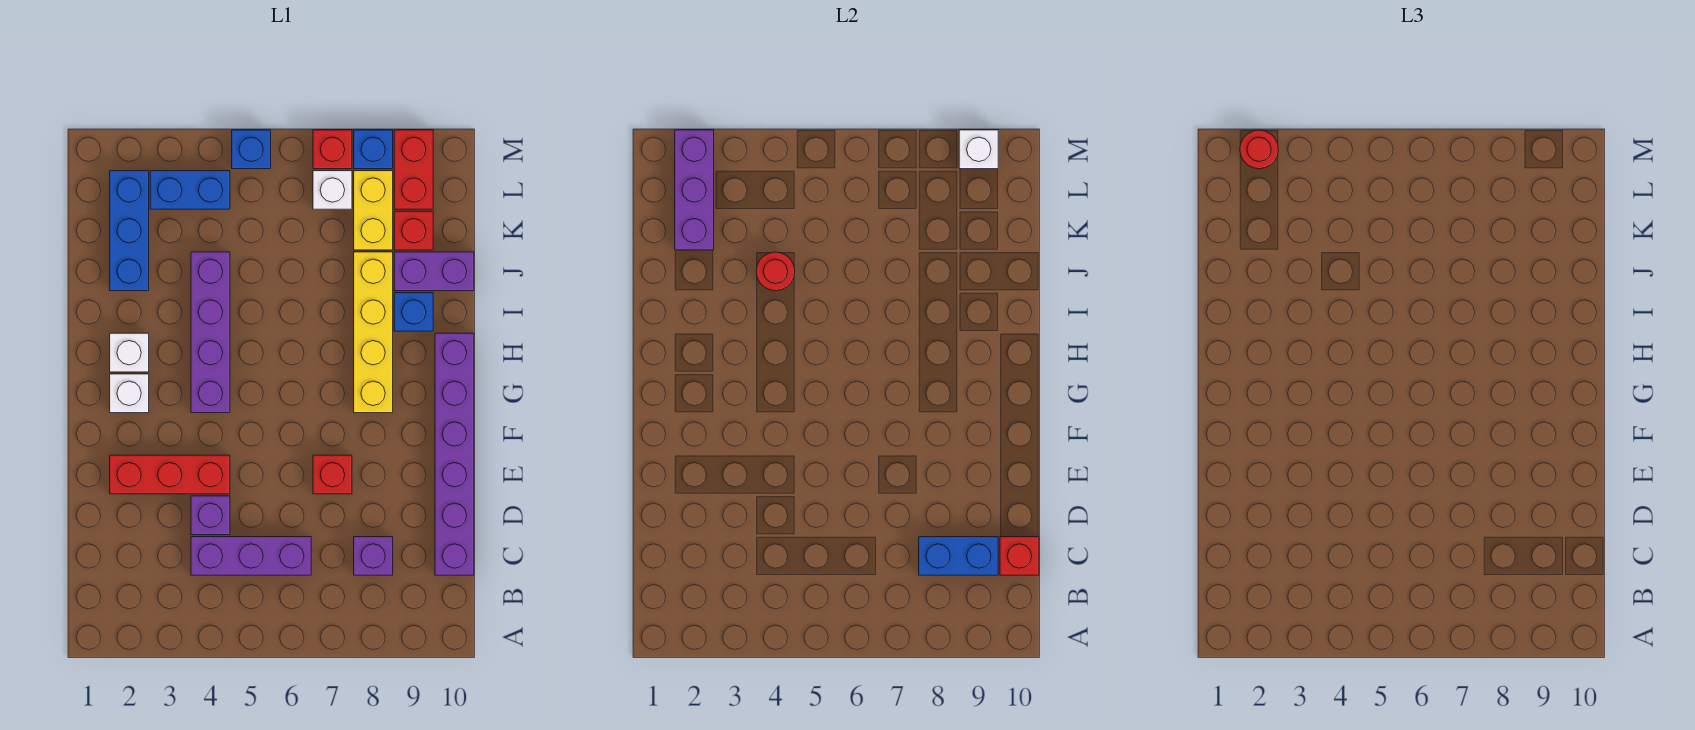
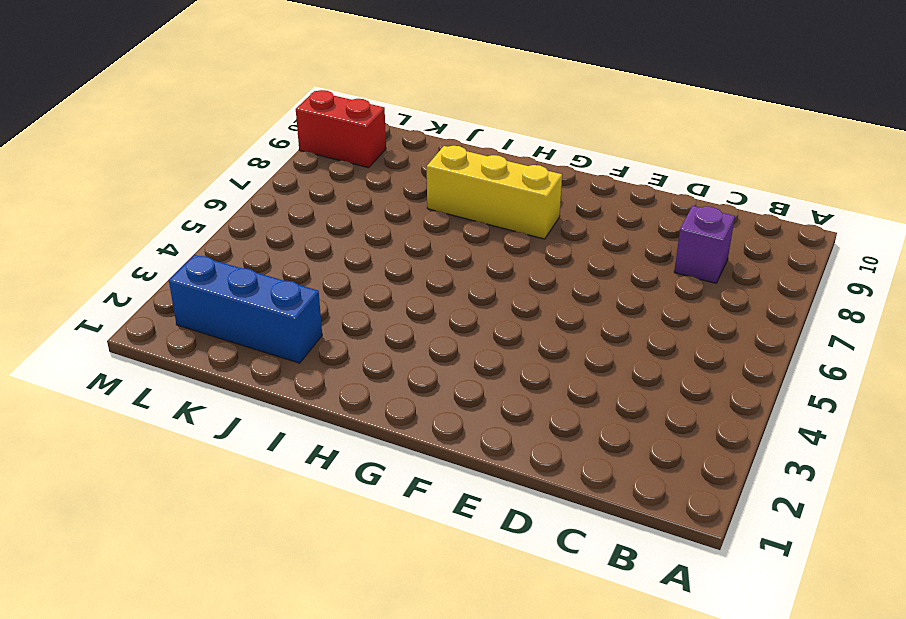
yellow 1x3 brick [427,146,562,239] -> yellow 1x4 brick [354,252,393,413]
none -> purple 1x3 brick [191,537,311,575]
none -> purple 1x6 brick [435,333,474,575]
none -> purple 1x1 brick [191,496,230,535]

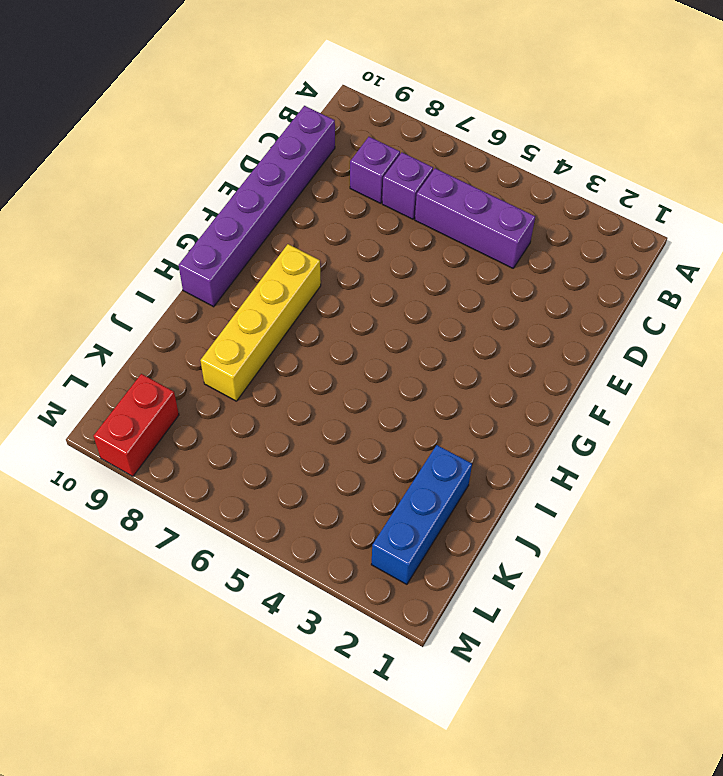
purple 1x1 brick [382,152,433,219] -> purple 1x1 brick moved to [191,496,230,535]
none -> red 1x3 brick [110,455,230,494]
none -> red 1x1 brick [313,455,352,494]
none -> white 1x1 brick [110,374,149,413]

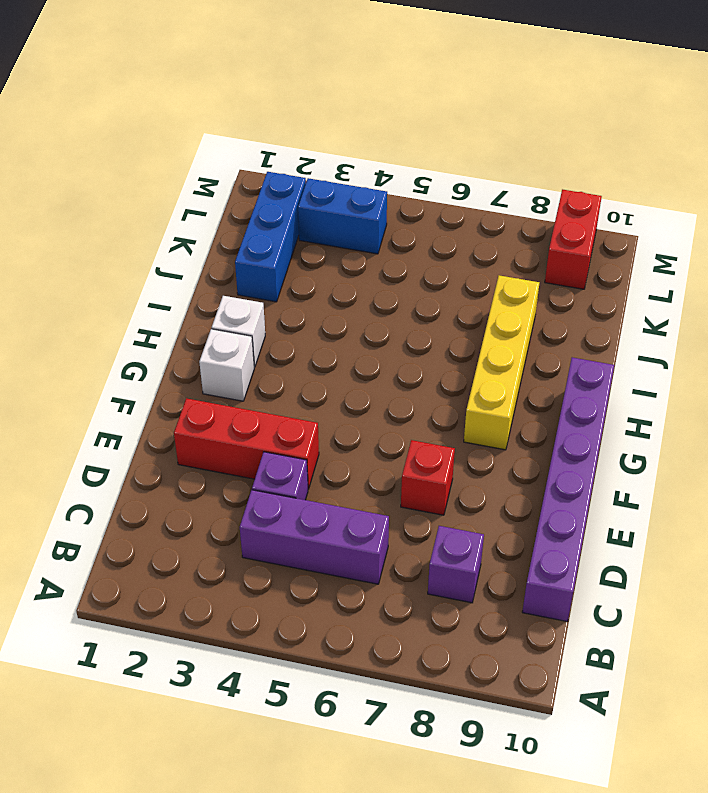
none -> purple 1x4 brick [191,252,230,413]
none -> blue 1x1 brick [394,293,433,331]
none -> purple 1x2 brick [394,252,474,291]

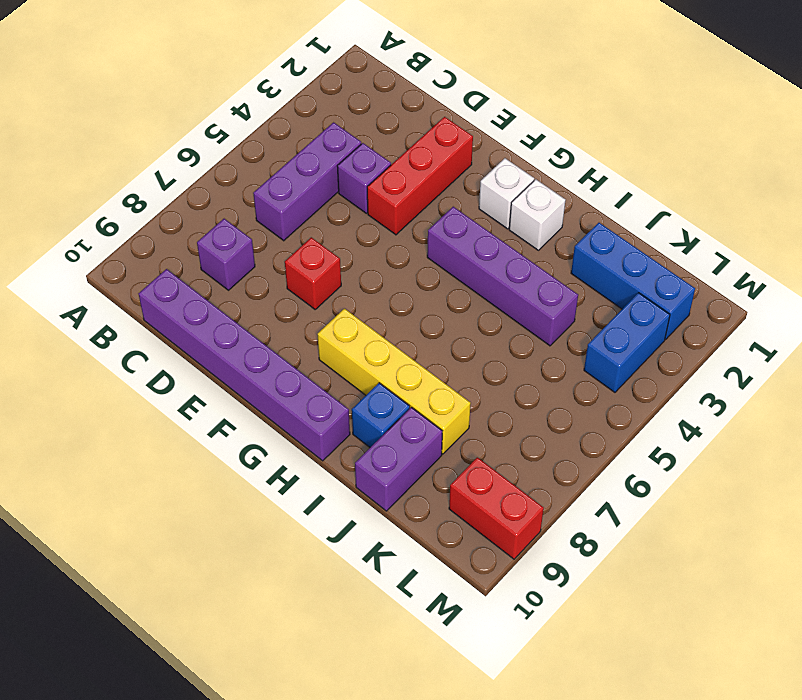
none -> yellow 1x2 brick [354,171,393,250]
none -> red 1x1 brick [394,211,433,250]
none -> white 1x1 brick [313,171,352,209]

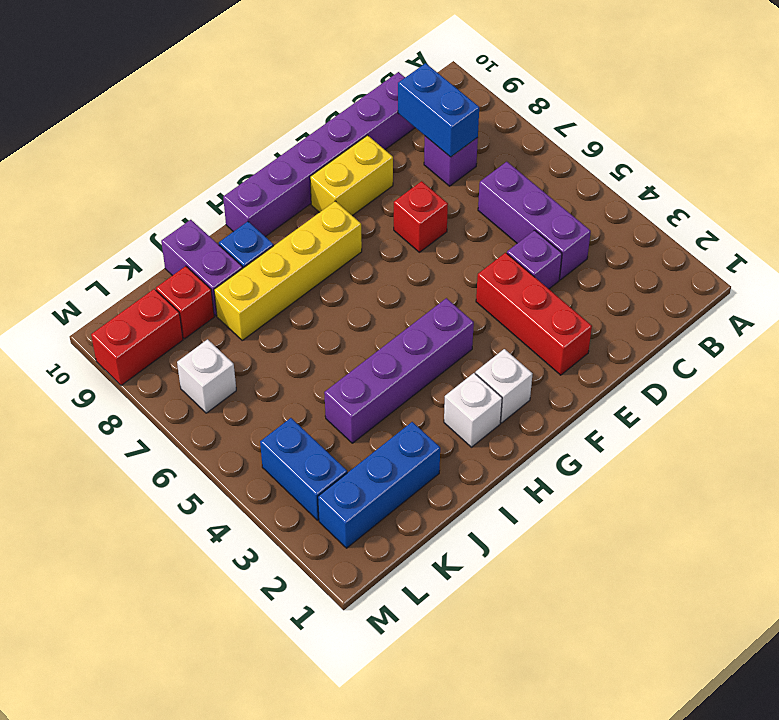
yellow 1x2 brick [310,135,393,216] -> yellow 1x2 brick moved to [354,171,393,250]
none -> blue 1x1 brick [232,130,271,169]
none -> red 1x1 brick [313,130,352,169]
none -> blue 1x1 brick [354,130,393,169]

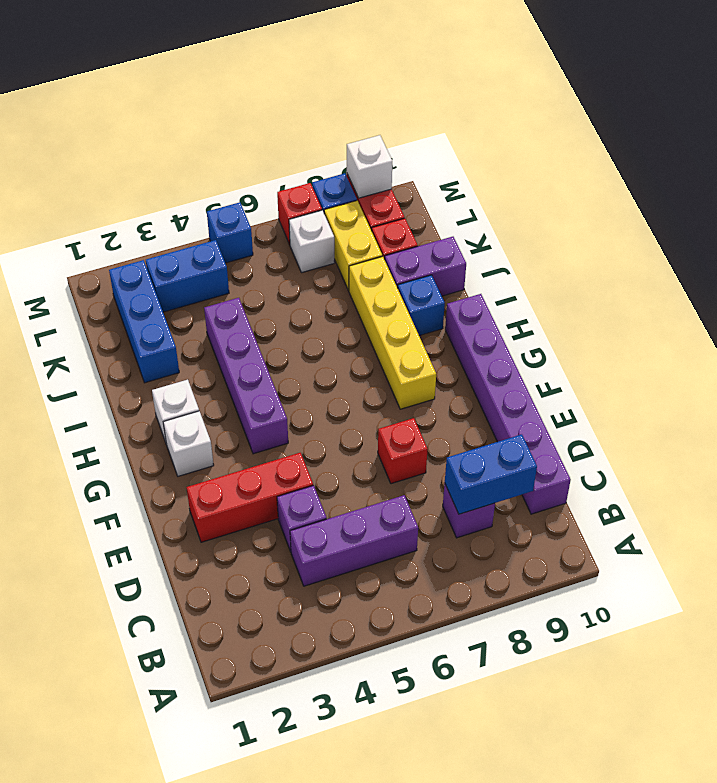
none -> red 1x1 brick [1000,537,1039,575]
none -> red 1x1 round brick [756,252,795,291]
none -> purple 1x3 brick [675,130,714,250]

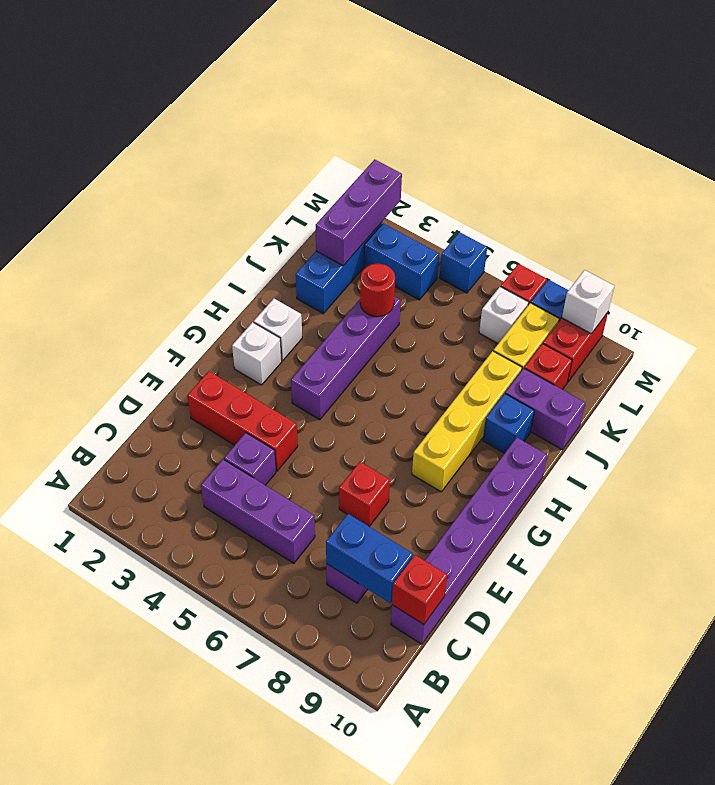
none -> red 1x1 round brick [1240,130,1278,169]

